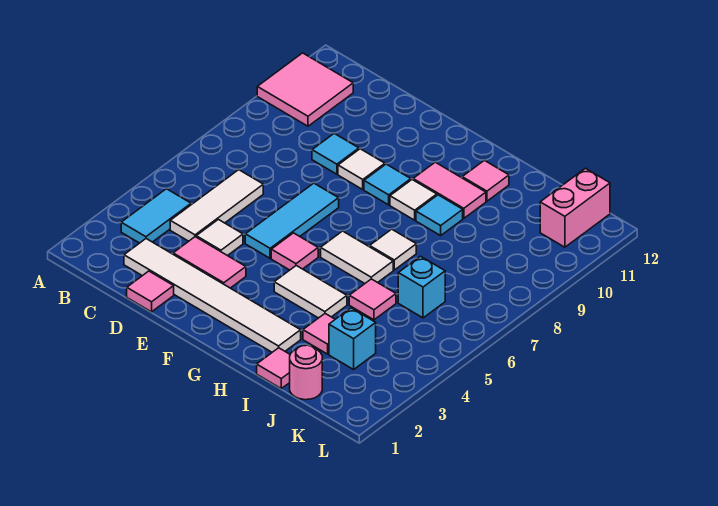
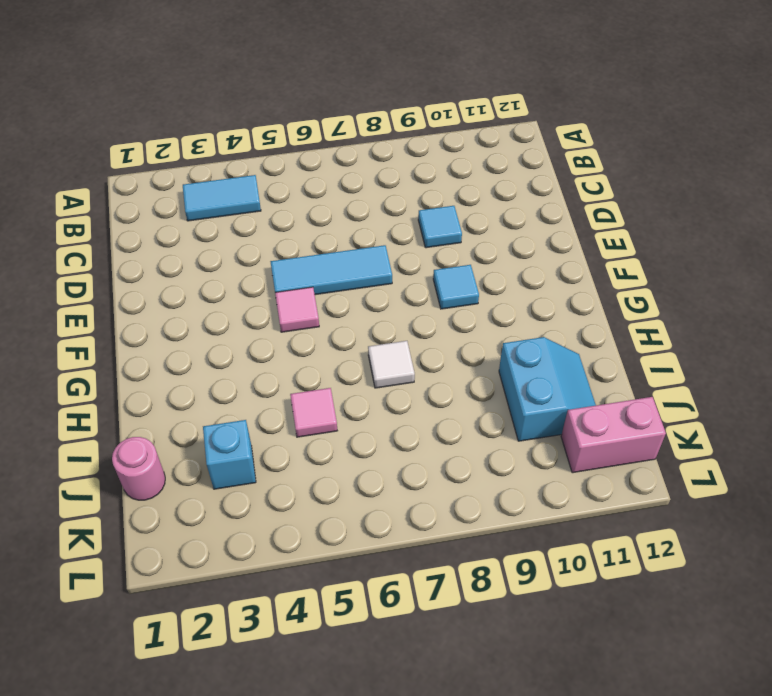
cyan 2x2 slope [499,337,596,441] -> none
none -> pink 2x2 tile [257,53,353,126]
none -> white 1x6 tile [124,239,301,352]
none -> white 1x3 tile [170,170,263,241]

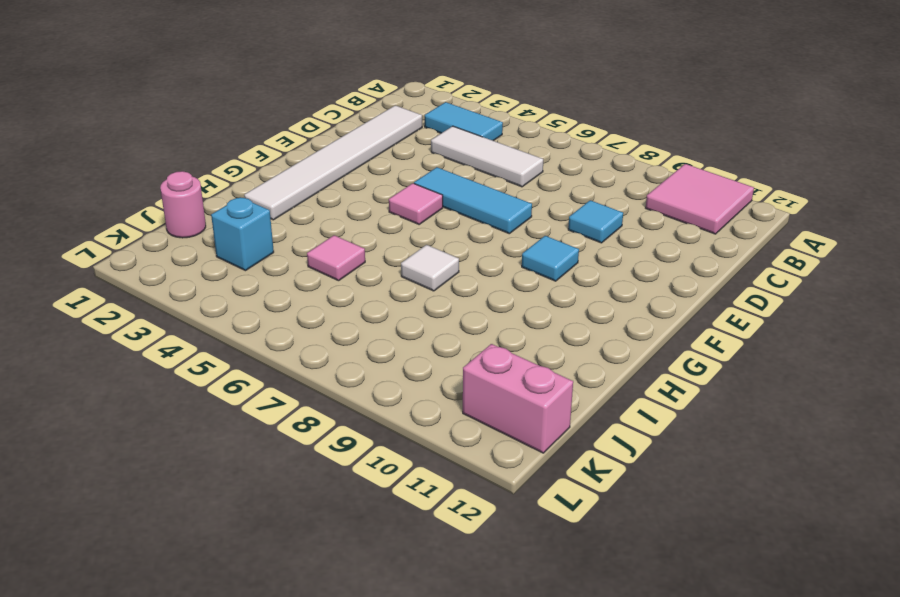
none -> pink 1x1 tile [127,271,174,312]
none -> pink 1x2 tile [173,237,246,288]
none -> white 1x1 tile [196,219,243,256]

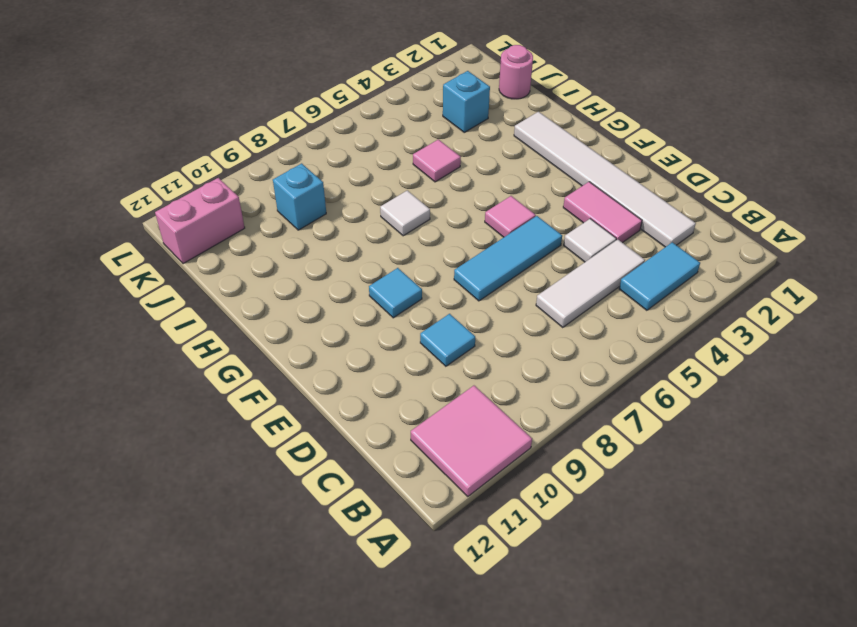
cyan 1x1 brick [273,163,326,230] -> cyan 1x1 brick moved to [398,256,445,318]
none -> pink 1x1 tile [127,271,174,312]
none -> white 1x1 tile [338,149,385,189]
none -> white 1x2 tile [274,266,347,318]

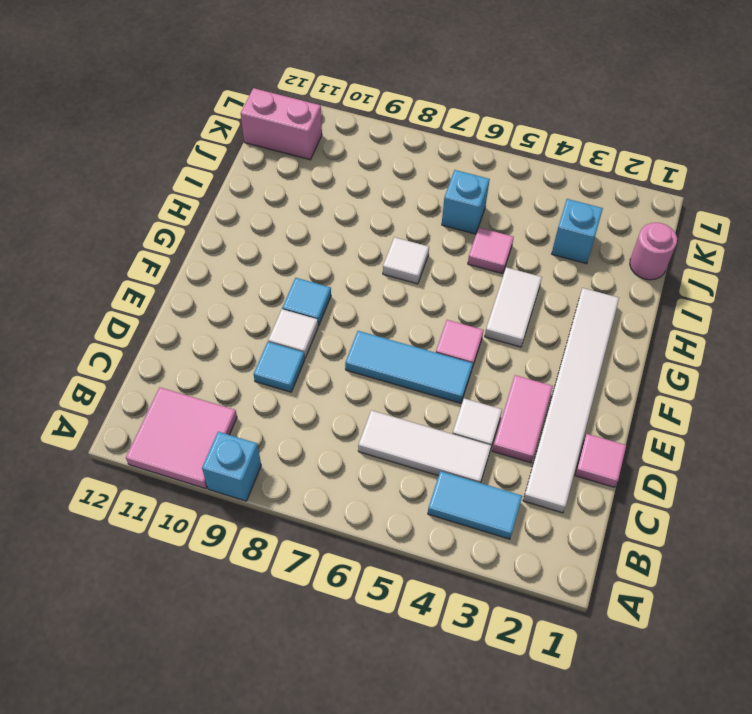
cyan 1x1 brick [202,432,261,501] -> none
none -> white 1x2 tile [321,231,393,283]
none -> white 1x1 tile [390,180,437,220]
none -> pink 1x2 tile [413,162,486,218]

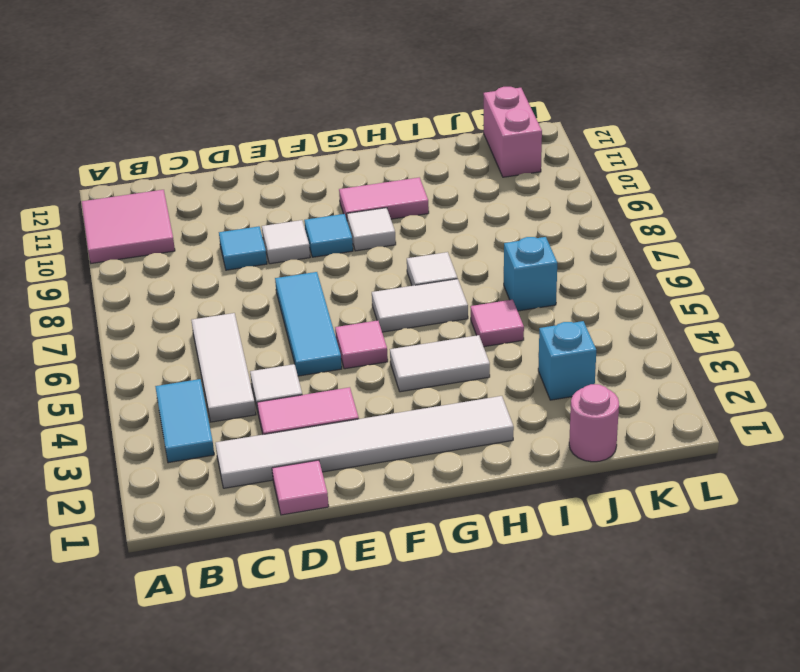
none -> cyan 1x1 tile [416,195,463,236]
none -> pink 1x1 tile [462,160,509,201]
none -> pink 1x1 tile [257,348,290,388]

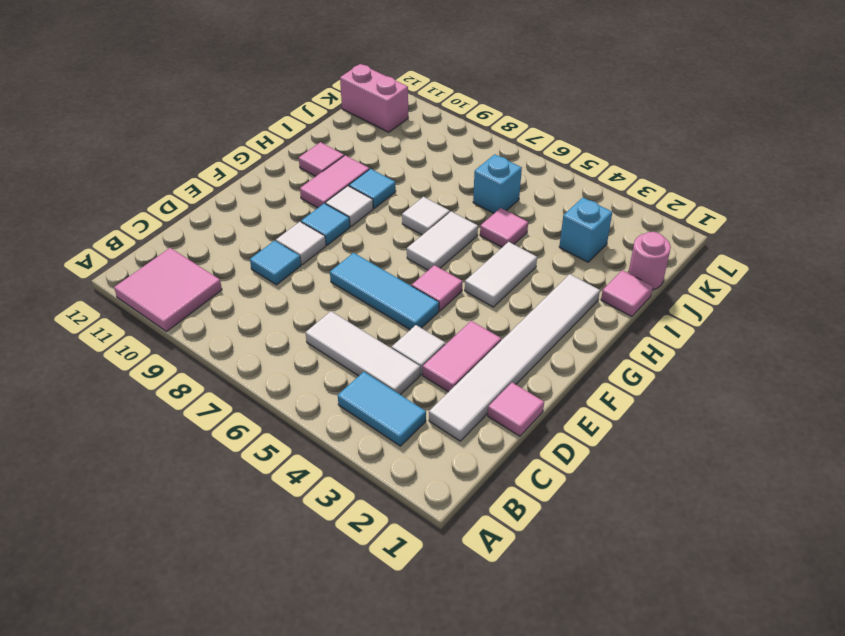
none -> pink 1x1 tile [303,314,335,354]

